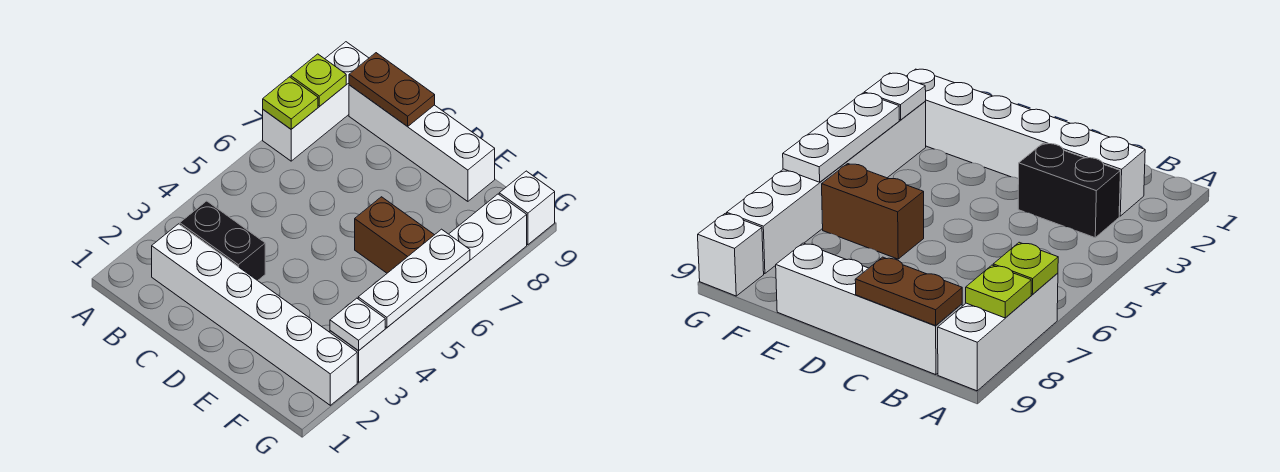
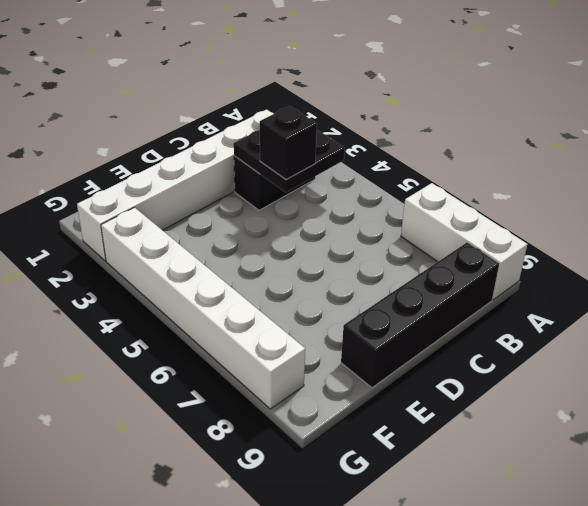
black 2x2 plate [234,130,345,192] -> none
black 1x4 brick [341,242,499,388] -> white 1x4 brick [349,85,495,201]
black 1x1 brick [260,106,317,179] -> none
none -> brown 1x2 brick [355,197,434,273]
none -> white 1x1 brick [499,171,555,245]
none -> lime 1x1 plate [263,77,318,129]

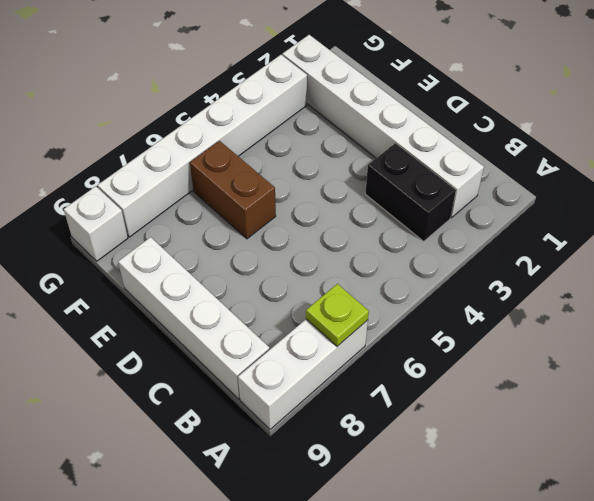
none -> lime 1x1 plate [291,54,346,106]
none -> brown 1x2 plate [349,53,435,127]
none -> white 1x1 plate [330,298,385,351]

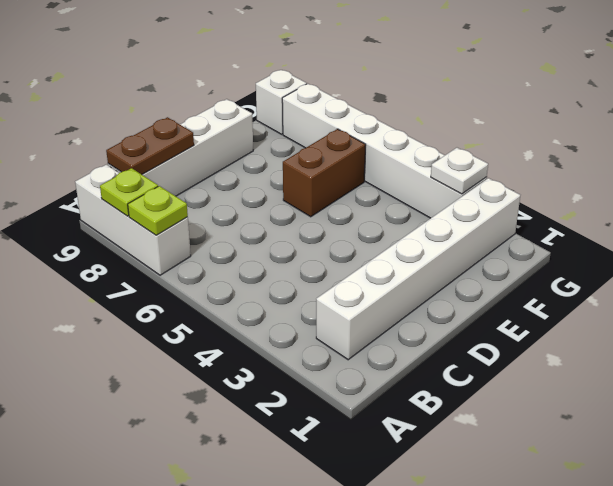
none -> black 1x2 brick [180,201,265,281]
none -> white 1x3 plate [358,229,470,328]

